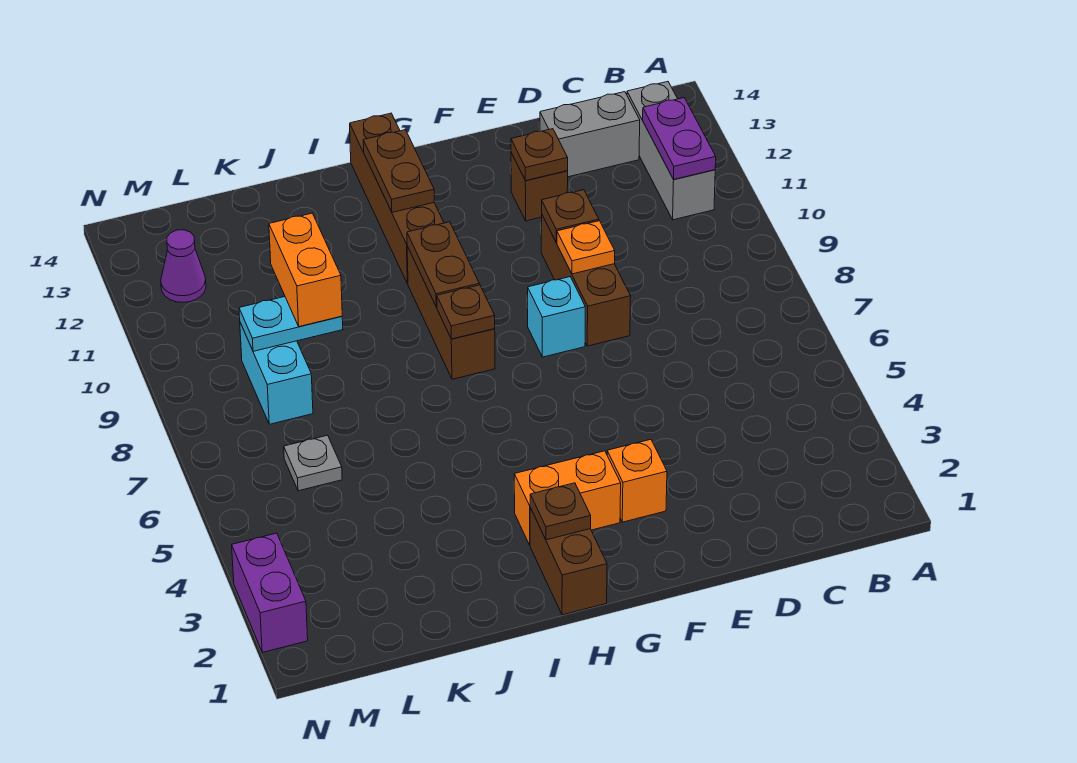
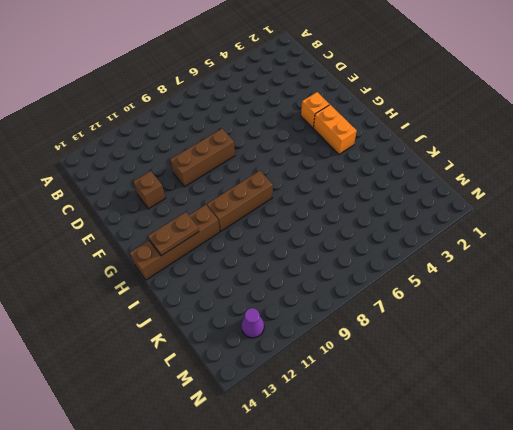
none -> grey 1x3 brick [627,82,715,220]
none -> grey 1x2 brick [540,92,640,177]
none -> cyan 1x1 brick [528,277,585,357]

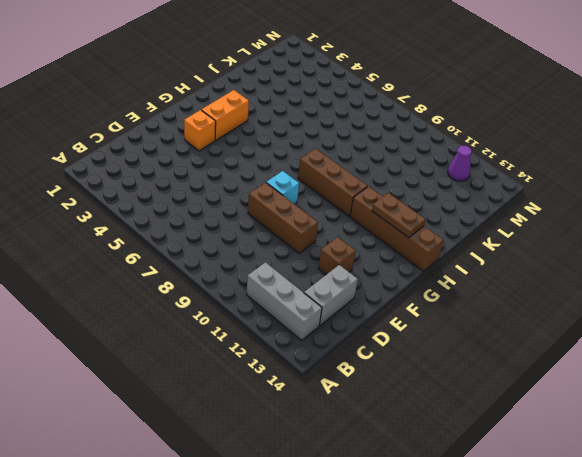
none -> brown 1x2 brick [530,508,607,615]
none -> grey 1x1 plate [284,435,342,491]
none -> cyan 1x2 brick [240,323,313,424]

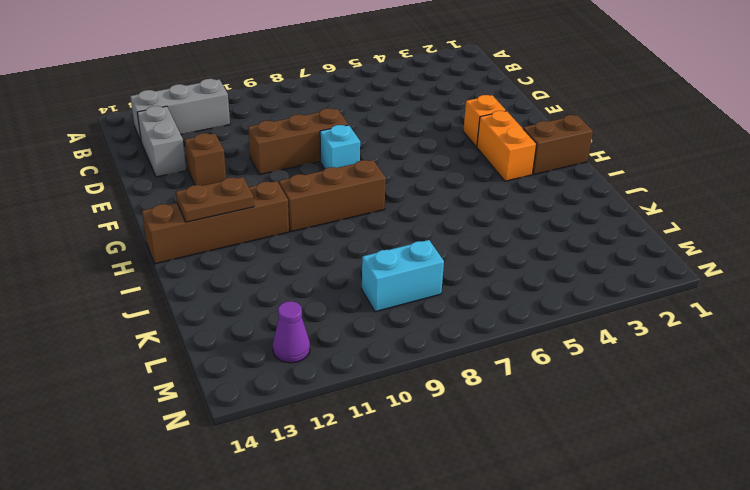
none -> grey 1x1 plate [284,435,342,491]
none -> purple 1x2 brick [232,533,308,652]
none -> purple 1x2 plate [643,98,716,179]

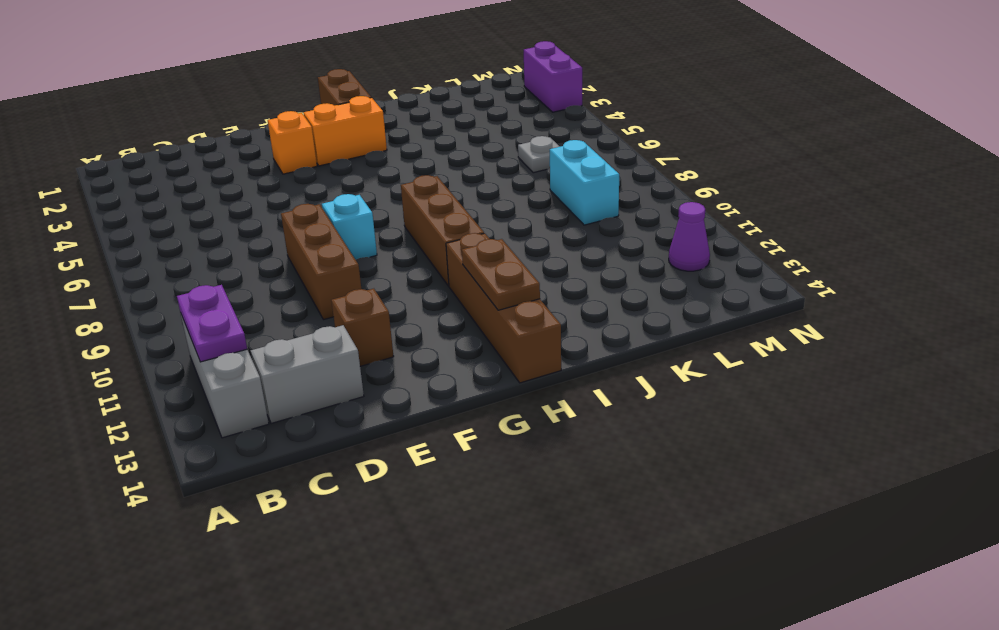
none -> orange 1x1 plate [557,221,615,274]
none -> brown 1x1 plate [542,190,599,242]
none -> brown 1x1 plate [511,129,568,181]

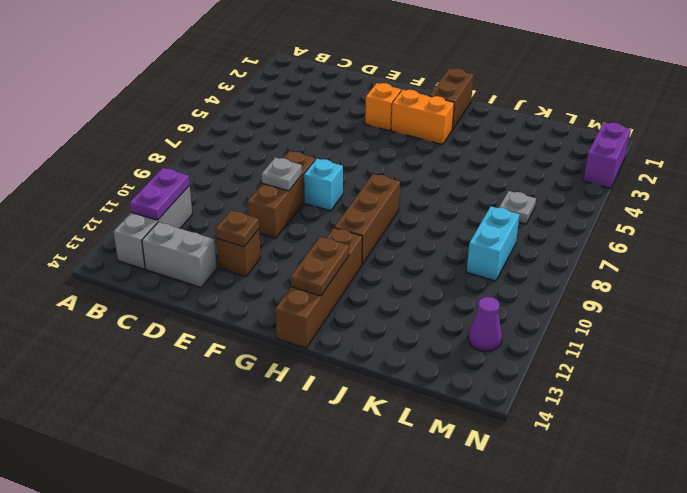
grey 1x1 plate [262,158,302,191] -> orange 1x1 plate [557,221,615,274]
none -> brown 1x1 plate [542,190,599,242]
none -> brown 1x1 plate [530,483,591,540]
none -> brown 1x1 plate [437,285,495,339]

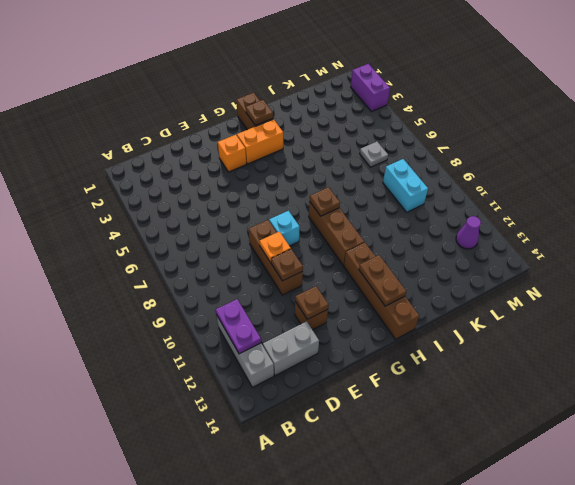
none -> brown 1x2 plate [407,222,479,307]
none -> cyan 1x2 plate [239,297,343,351]
none -> orange 1x2 brick [269,213,342,327]

